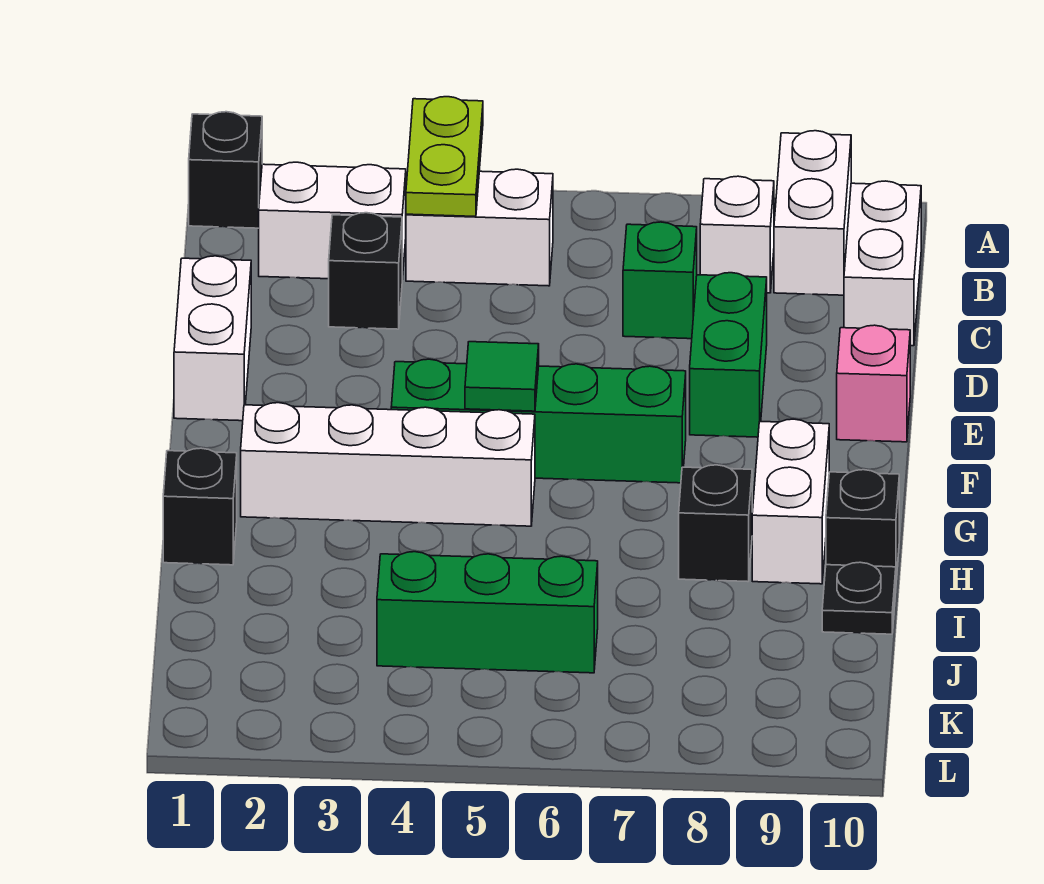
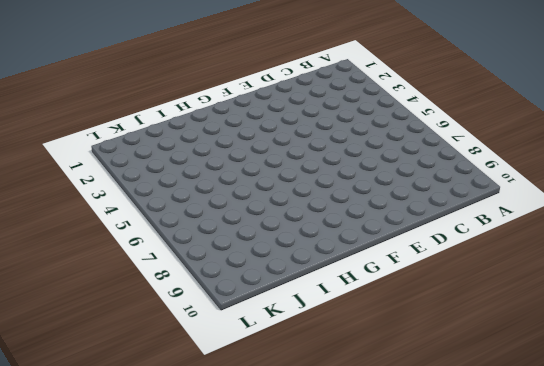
none -> black 1x1 brick [189,112,262,228]
none -> white 1x2 brick [774,131,851,295]
none -> white 1x2 brick [259,162,406,279]

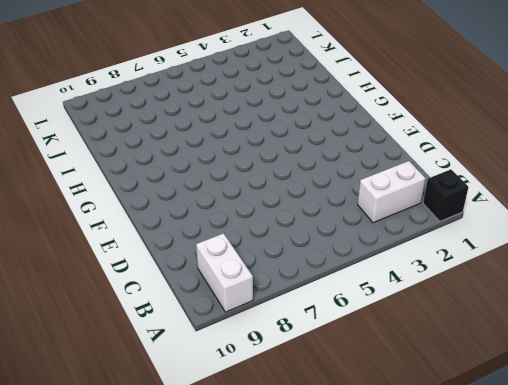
none -> white 1x2 brick [406,169,553,286]
none -> white 1x1 brick [700,176,774,293]
none -> white 1x2 brick [844,181,921,346]

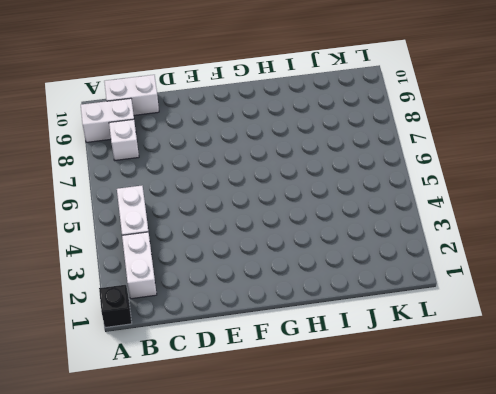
none -> black 1x1 brick [329,213,402,329]
none -> green 1x1 brick [623,222,697,339]
none -> white 1x2 brick [174,256,251,421]

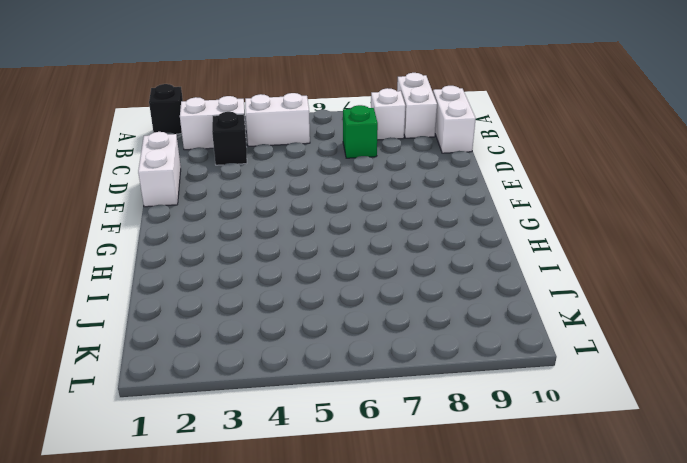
none -> green 1x2 brick [690,273,767,437]
none -> pink 1x1 brick [837,325,910,442]
none -> green 1x4 brick [391,359,686,483]

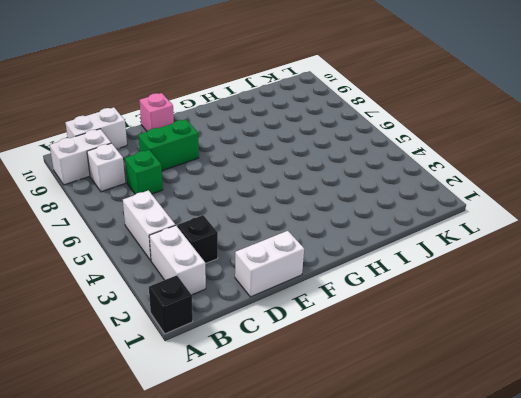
none -> green 1x4 brick [391,359,686,483]
none -> white 1x4 brick [241,403,535,526]
none -> white 1x2 brick [752,419,829,584]

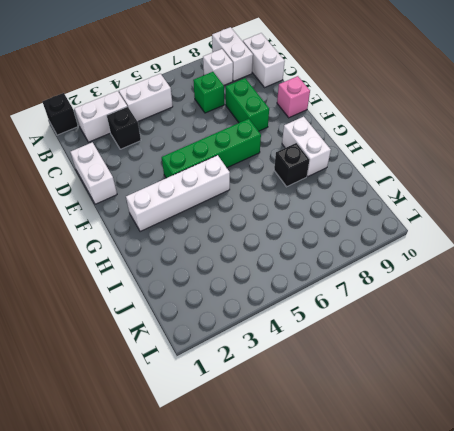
none -> black 1x1 brick [163,448,237,565]
none -> black 1x1 brick [826,470,899,579]
none -> black 1x1 plate [822,562,896,634]

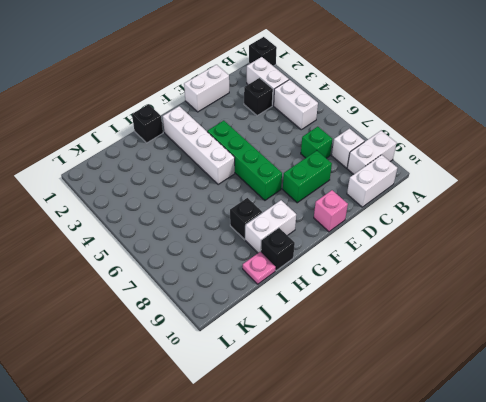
pink 1x1 plate [243,252,276,284] -> black 1x1 plate [822,562,896,634]
none -> green 1x3 brick [377,552,598,673]
none -> lime 1x2 plate [406,97,483,217]
none -> green 1x1 tile [465,342,539,411]

